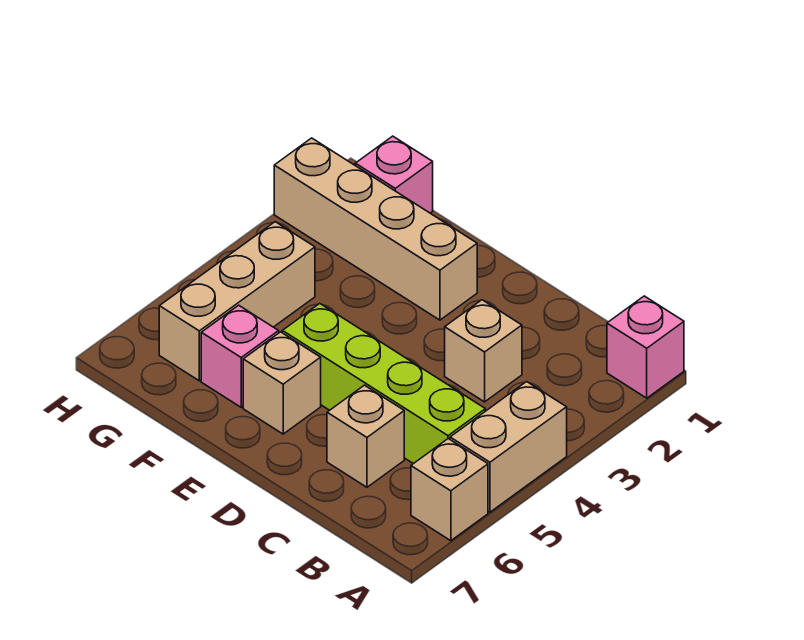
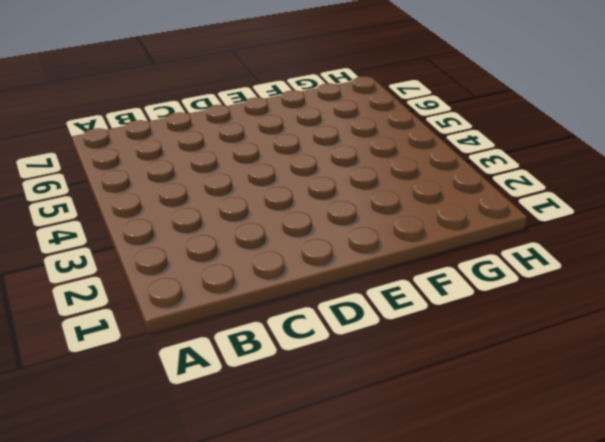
none -> pink 1x1 brick [607,296,684,398]
none -> tan 1x2 brick [450,382,567,512]

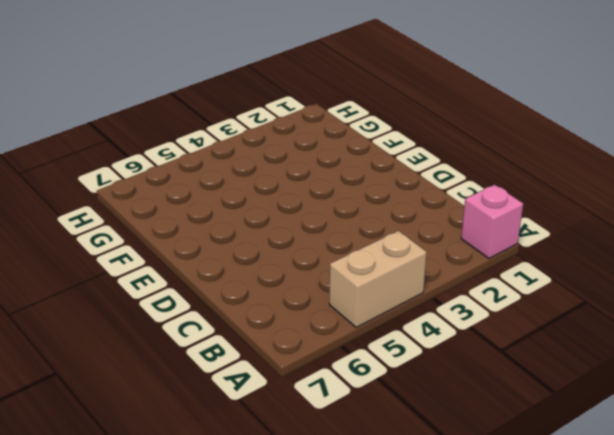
none -> tan 1x1 brick [411,439,488,541]
none -> lime 1x4 brick [282,304,485,464]

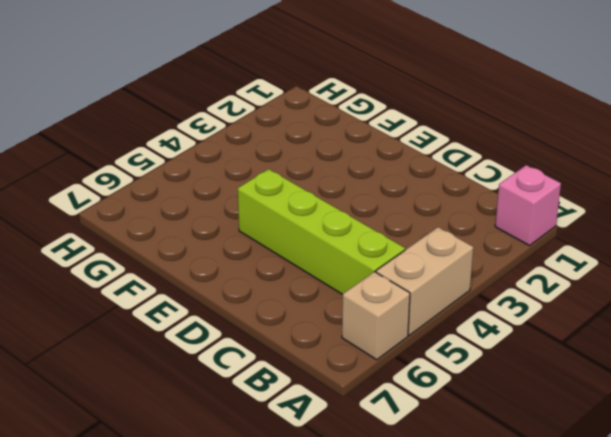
none -> tan 1x1 brick [445,300,522,402]
none -> tan 1x1 brick [327,385,404,487]

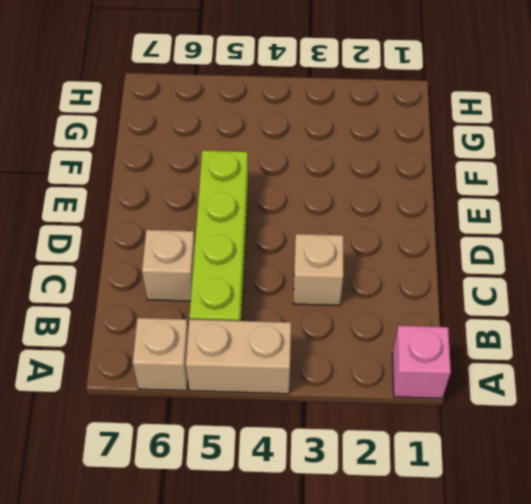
none -> tan 1x4 brick [274,138,477,320]
none -> tan 1x1 brick [243,332,321,434]

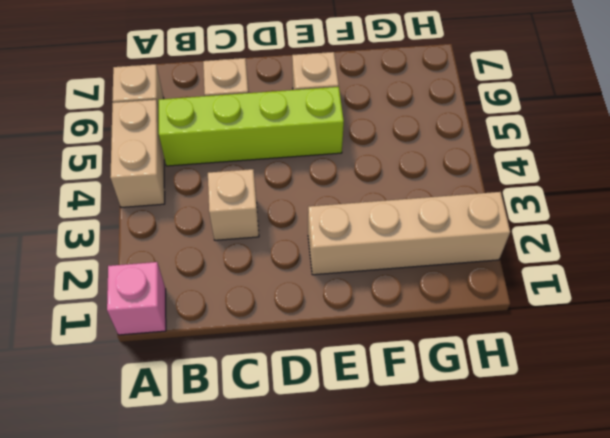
none -> pink 1x1 brick [201,305,279,407]
none -> pink 1x1 brick [355,136,433,213]

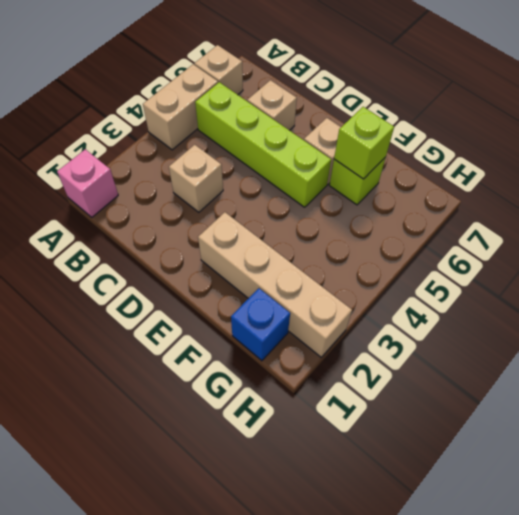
lime 1x1 brick [329,157,386,205] -> pink 1x1 brick [201,305,279,407]
lime 1x1 brick [334,107,394,179] -> none
blue 1x1 brick [231,288,290,361] -> pink 1x1 brick [355,136,433,213]
none -> tan 1x3 brick [159,222,315,381]

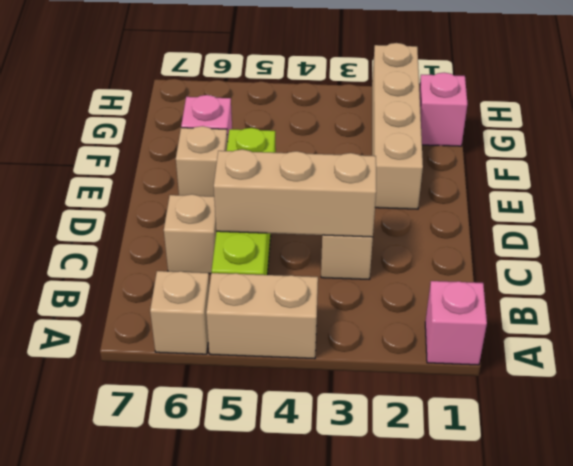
tan 1x3 brick [214,149,376,237] -> tan 1x3 brick moved to [159,222,315,381]

